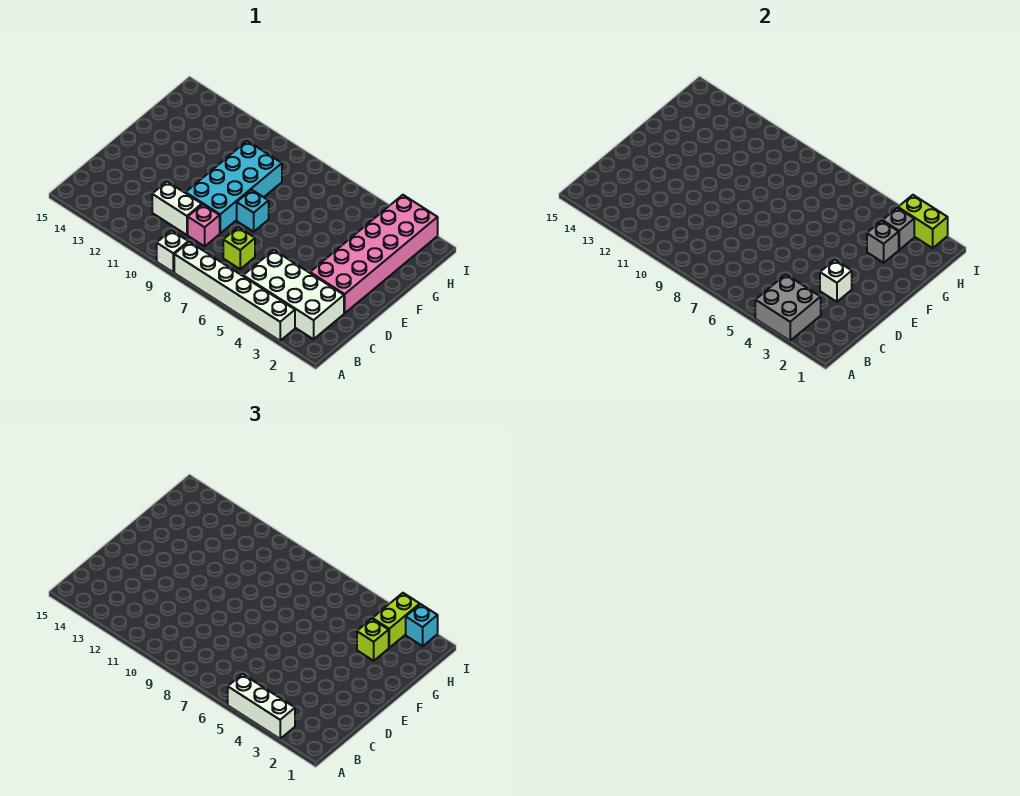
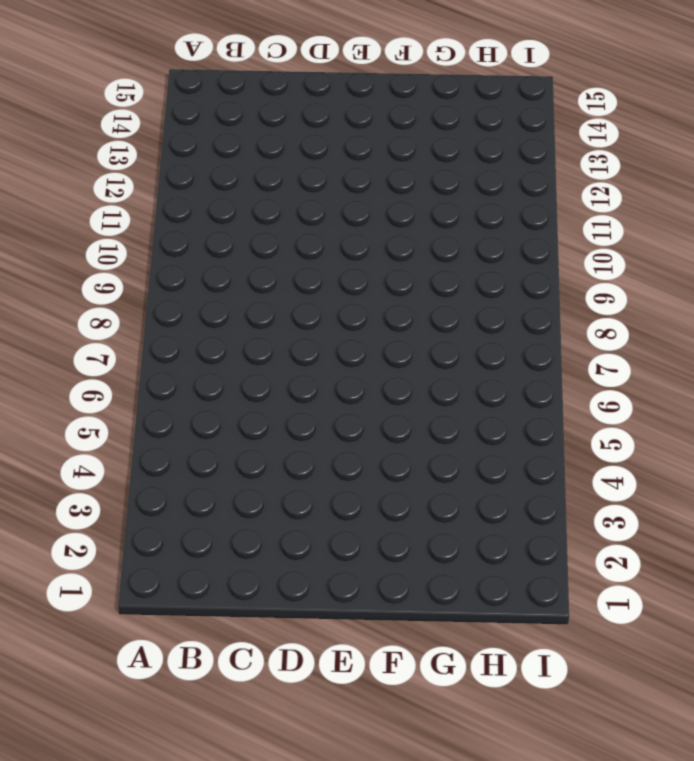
none -> white 1x6 brick [174,242,295,341]
none -> white 1x1 brick [157,230,188,272]
none -> white 2x4 brick [243,250,344,339]

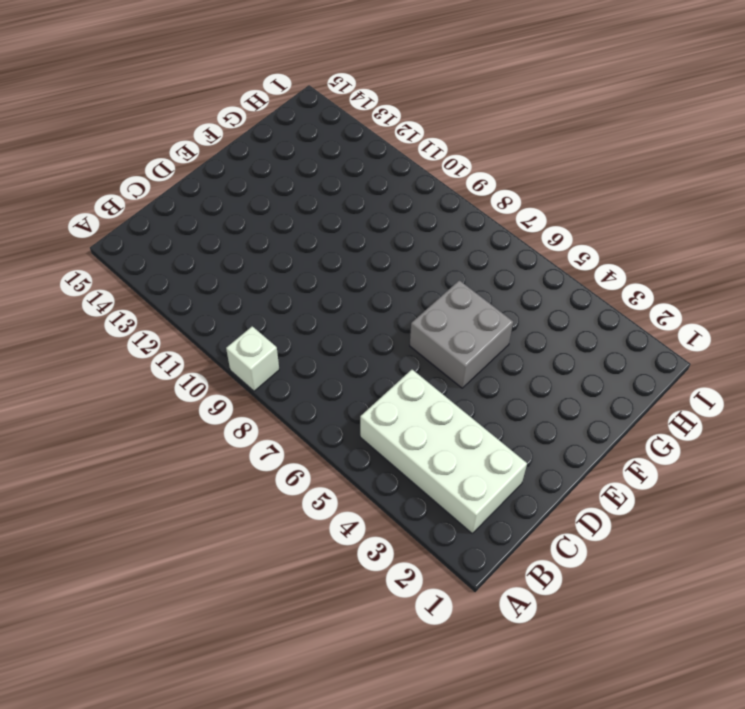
grey 2x2 brick [410,280,513,388] -> grey 2x2 brick moved to [755,275,821,341]
none -> white 1x6 brick [174,242,295,341]
none -> lime 1x1 brick [223,227,255,269]
none -> pink 1x1 brick [188,204,220,246]

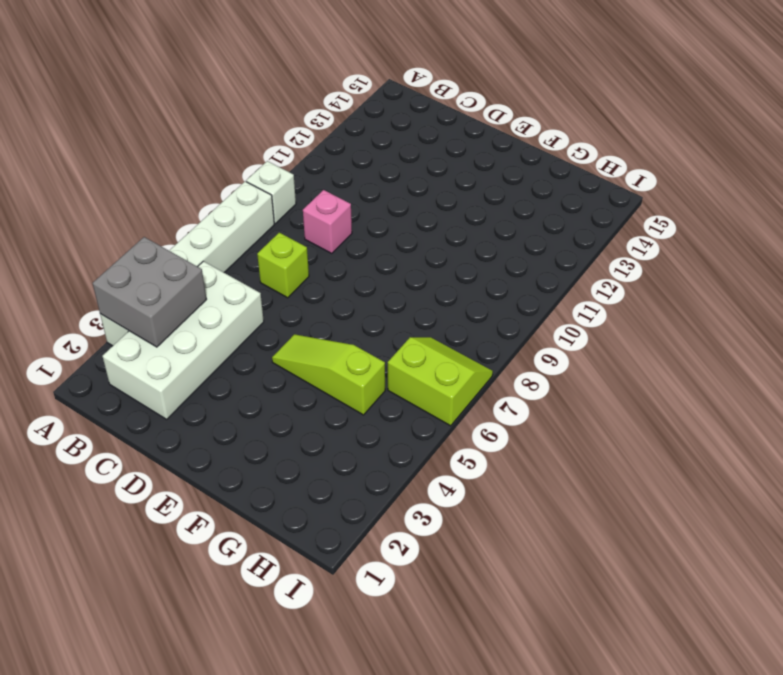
lime 1x3 slope [272,334,385,415] -> none
lime 2x2 slope [388,337,493,426] -> none
none -> white 1x2 brick [152,182,202,235]
none -> pink 2x6 brick [310,195,438,313]
none -> cyan 2x4 brick [186,141,282,233]

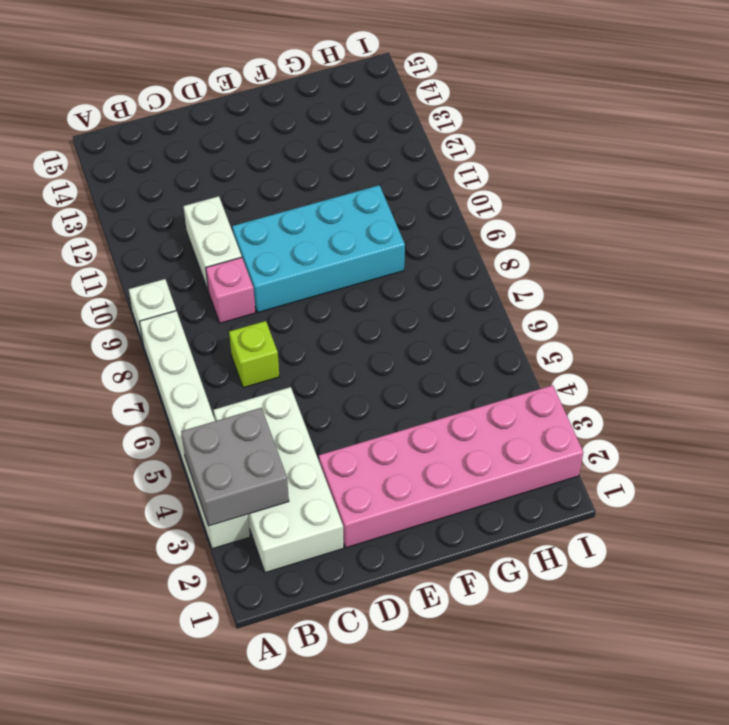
none -> cyan 1x1 brick [237,190,269,232]
none -> white 1x1 brick [820,260,852,302]
none -> grey 1x1 brick [867,221,899,263]

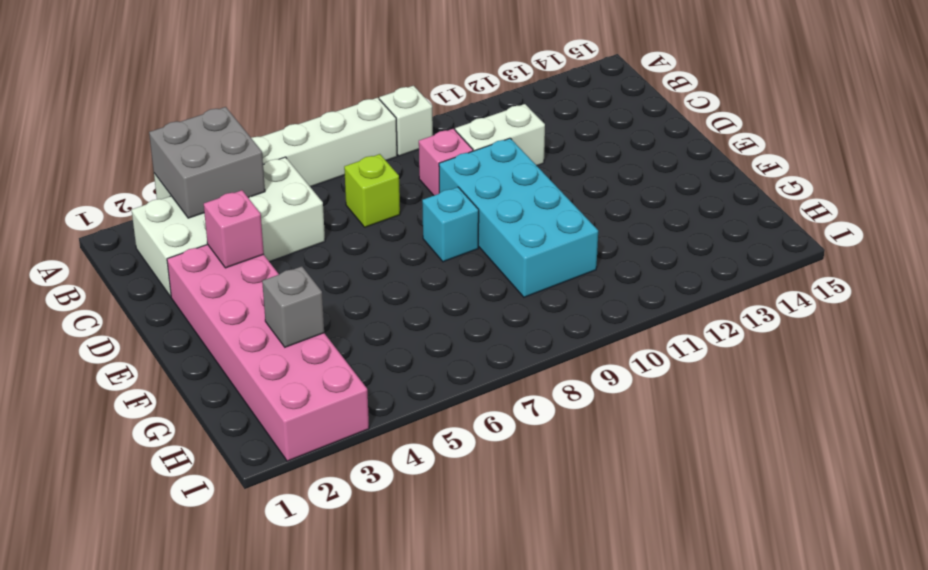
pink 1x1 brick [204,190,264,268] -> white 1x1 brick [820,260,852,302]
none -> grey 1x1 brick [882,208,914,250]
none -> lime 1x2 brick [898,195,948,248]
none -> white 1x3 brick [228,674,295,739]

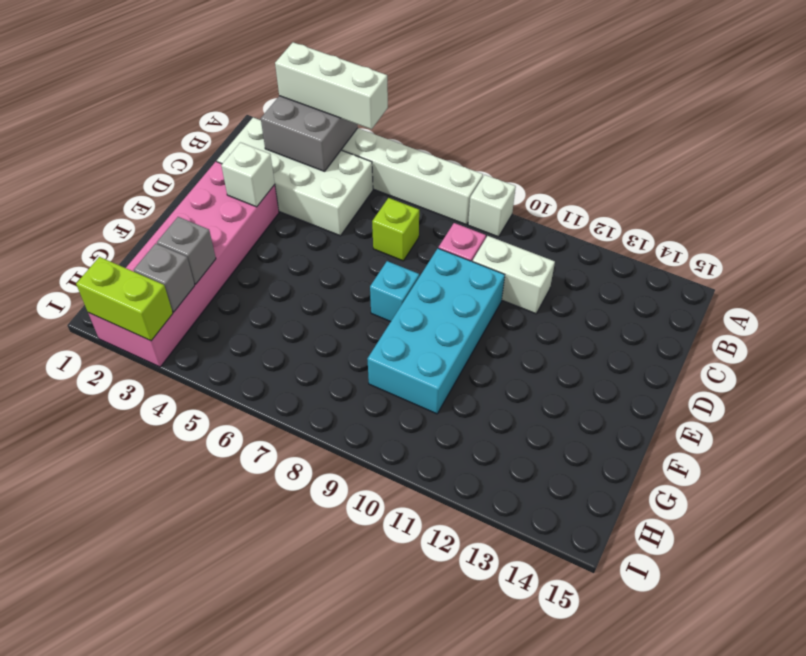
none -> lime 1x1 brick [357,619,389,661]
none -> lime 1x2 brick [372,593,420,648]
none -> cyan 1x1 brick [406,604,438,646]

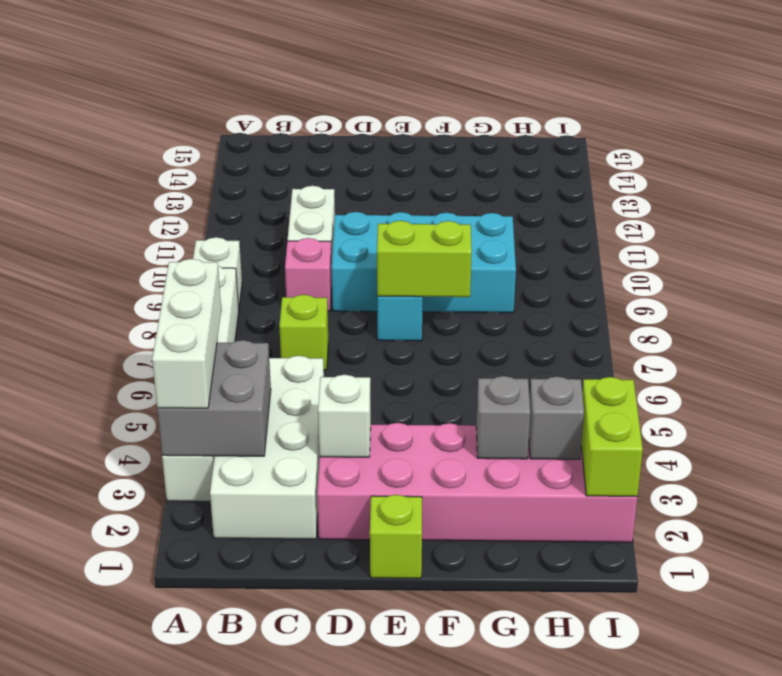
lime 1x1 brick [370,495,422,578] -> lime 1x1 brick moved to [357,619,389,661]
lime 1x2 brick [377,221,472,297] -> lime 1x2 brick moved to [372,593,420,648]
none -> cyan 1x1 brick [406,604,438,646]

